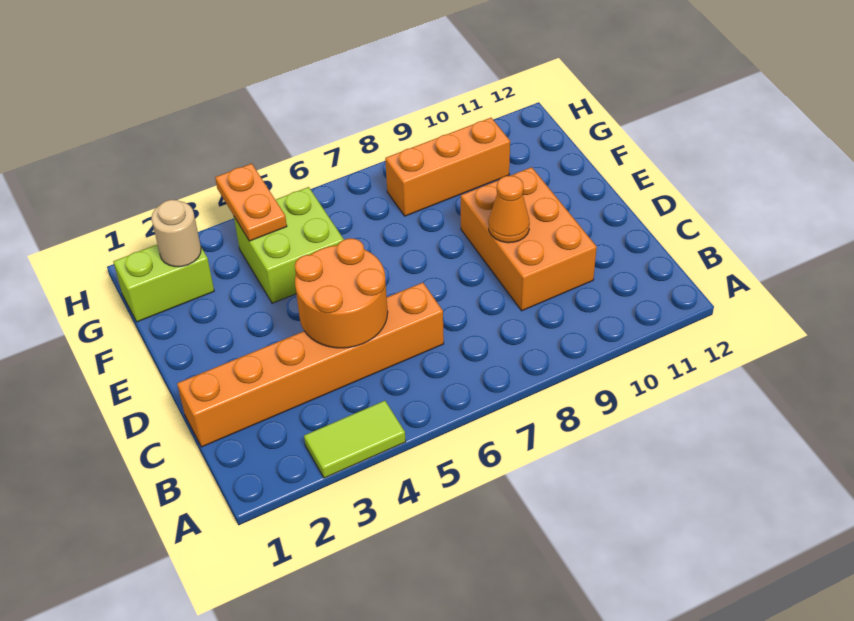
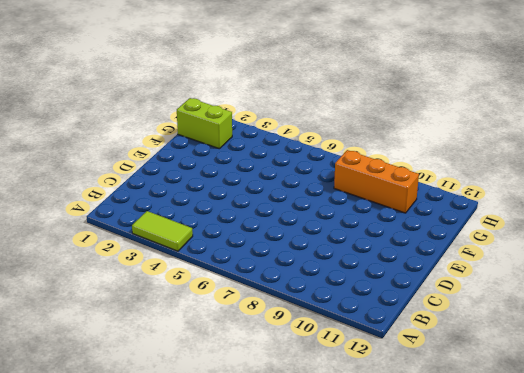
none -> orange 1x6 brick [177,283,444,447]
none -> orange 2x3 brick [461,167,597,311]

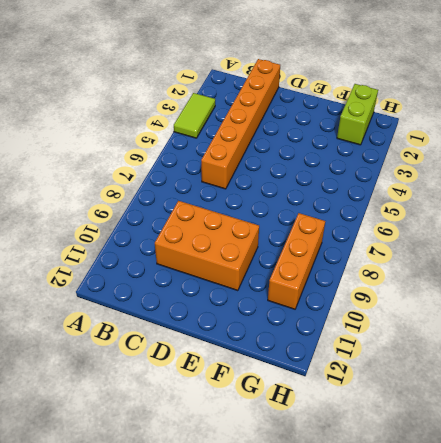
none -> lime 2x2 brick [234,187,344,303]
none -> orange 2x2 round brick [295,238,388,348]

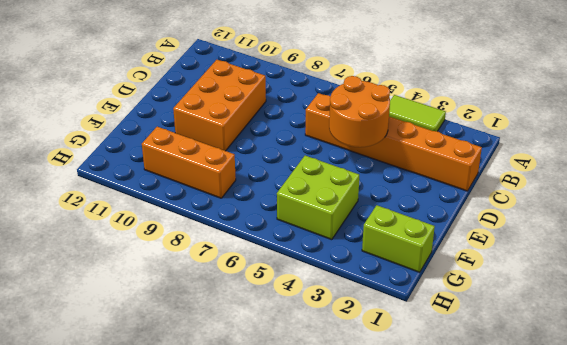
none -> orange 1x1 cone [489,176,530,243]
none -> tan 1x1 round brick [151,200,201,267]

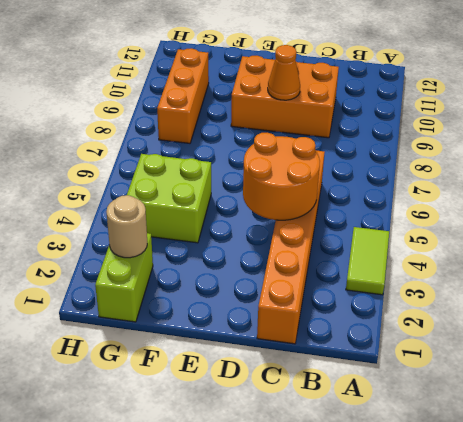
none -> orange 1x2 plate [215,164,287,241]

